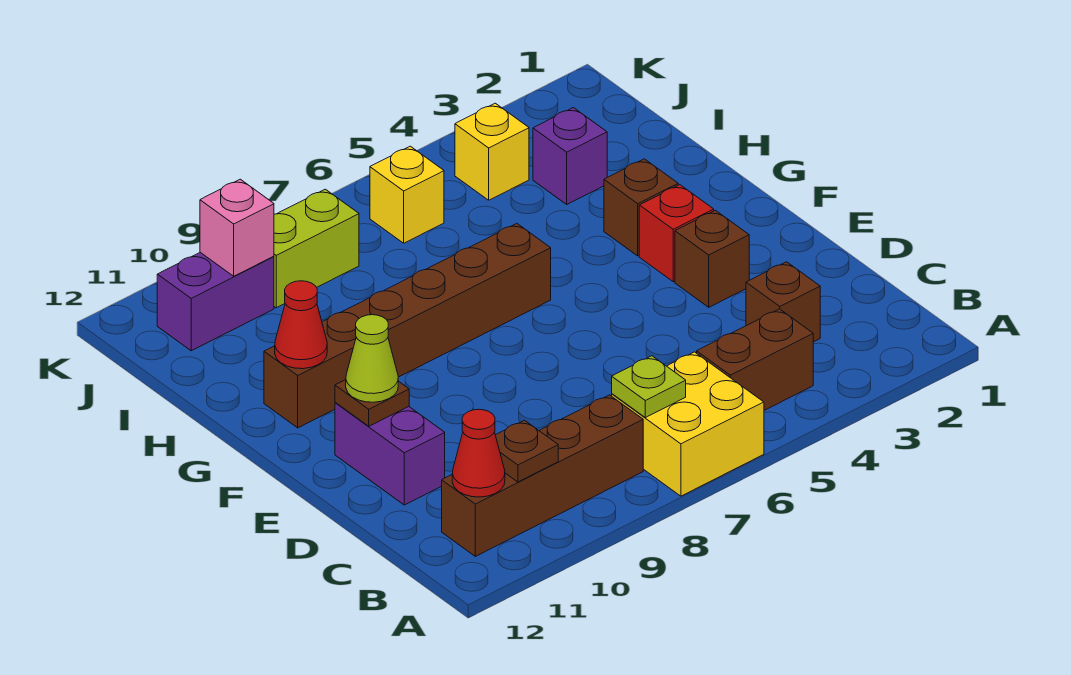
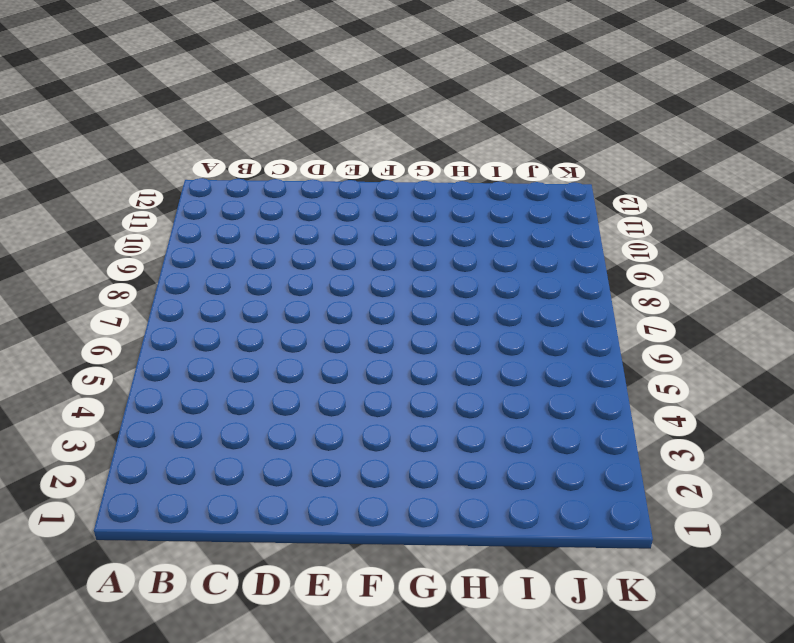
none -> yellow 2x2 brick [612,352,764,496]
none -> brown 1x2 brick [697,309,813,410]
none -> brown 1x4 brick [442,395,643,556]

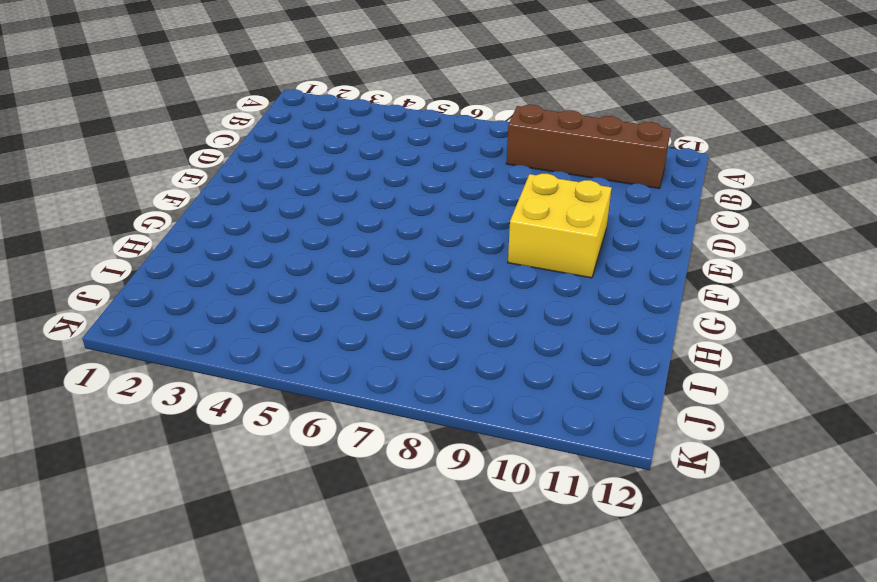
yellow 2x2 brick [508,174,611,278] -> yellow 2x2 brick moved to [612,352,764,496]
none -> brown 1x2 brick [697,309,813,410]
none -> brown 1x1 brick [746,262,820,342]
none -> purple 1x2 brick [335,403,445,505]

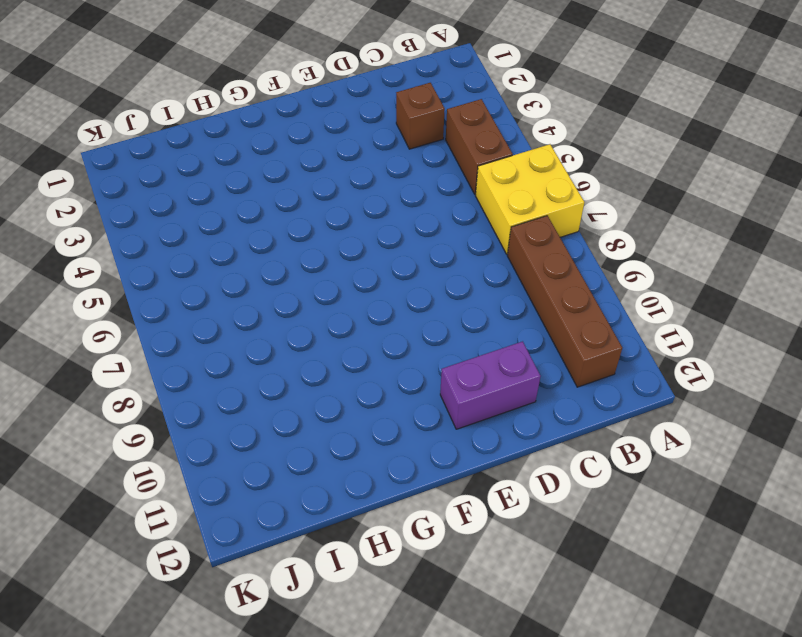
none -> brown 1x1 brick [675,210,749,307]
none -> red 1x1 brick [639,185,714,282]
none -> brown 1x1 brick [604,159,678,256]

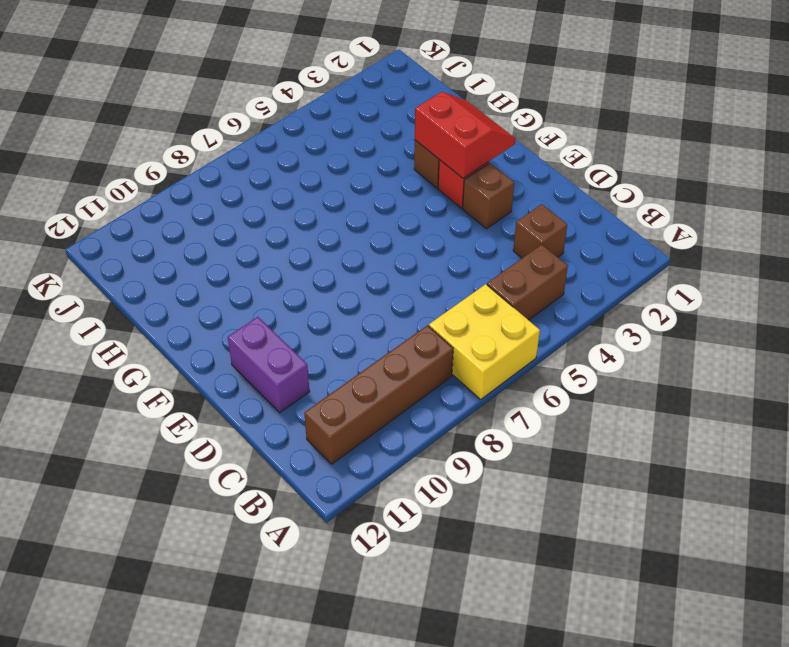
red 2x2 slope [415,92,516,178] -> none
none -> brown 1x6 brick [264,224,551,428]
none -> purple 1x1 brick [533,108,607,204]
none -> yellow 1x1 brick [455,103,529,200]

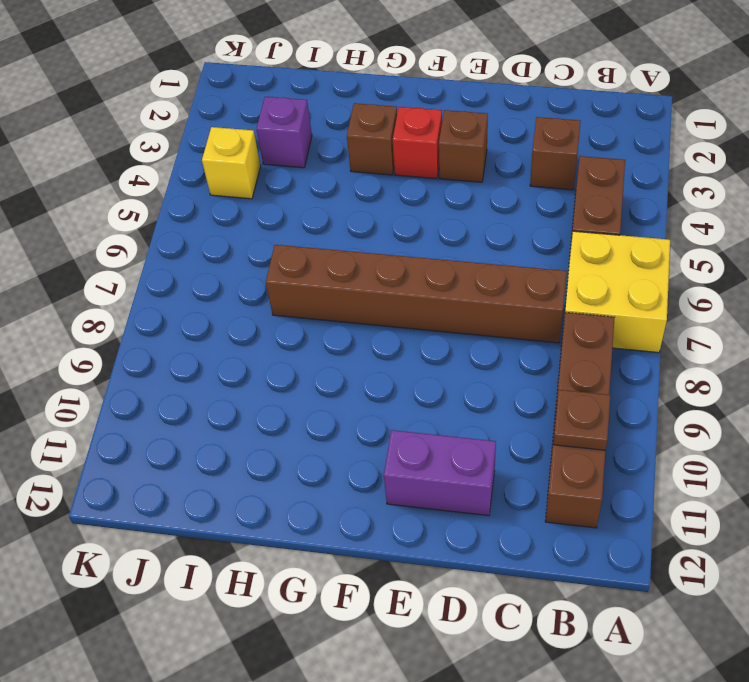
brown 1x6 brick [266,245,567,343] -> brown 1x6 brick turned to [264,224,551,428]
none -> yellow 1x1 brick [370,146,444,243]
none -> lime 1x2 brick [274,189,359,308]
none -> purple 1x2 brick [157,253,274,351]

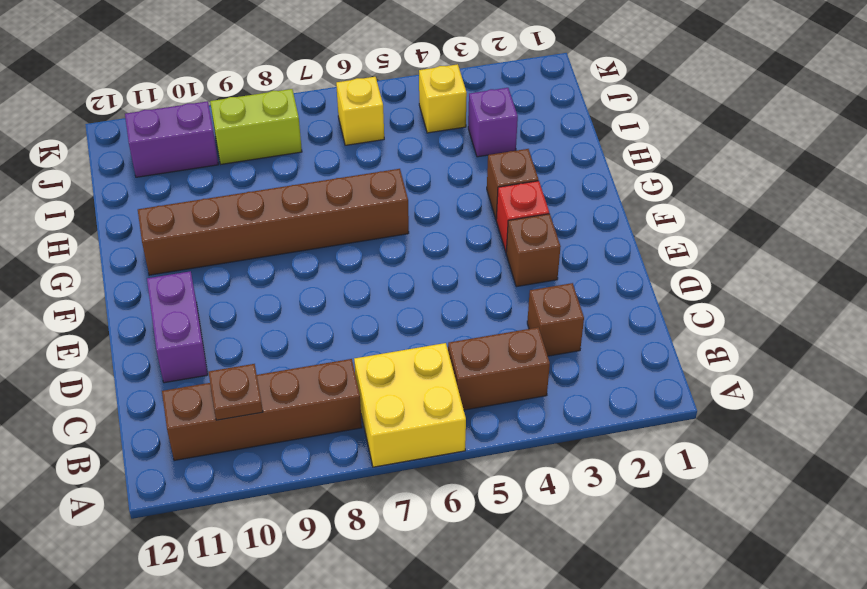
none -> lime 1x1 plate [612,356,686,418]
none -> red 1x1 cone [452,409,505,497]
none -> brown 1x1 plate [335,380,409,426]

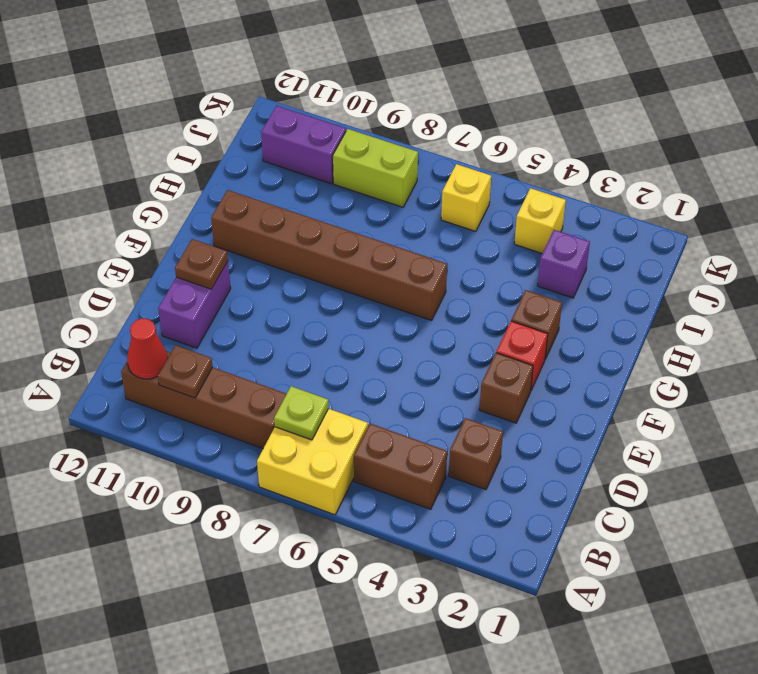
none -> red 1x1 cone [275,281,327,369]
none -> pink 1x1 brick [200,179,274,276]
none -> lime 1x1 cone [346,315,398,402]

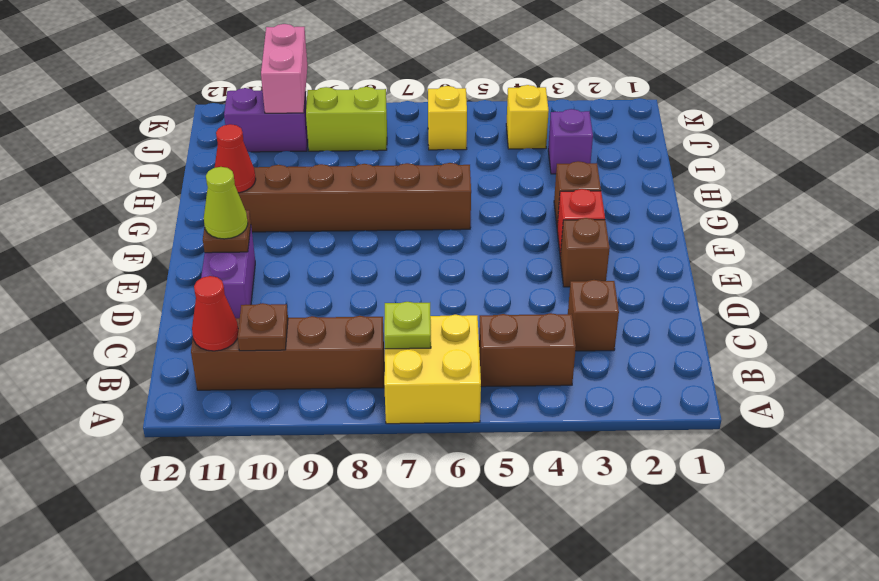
pink 1x2 brick [261,24,307,113] -> pink 1x1 brick [200,179,274,276]

